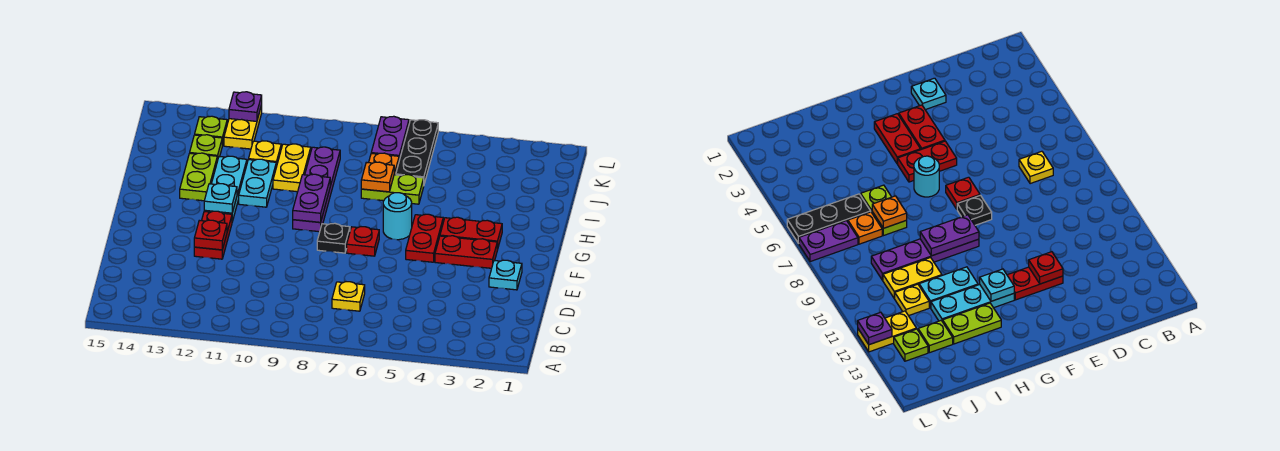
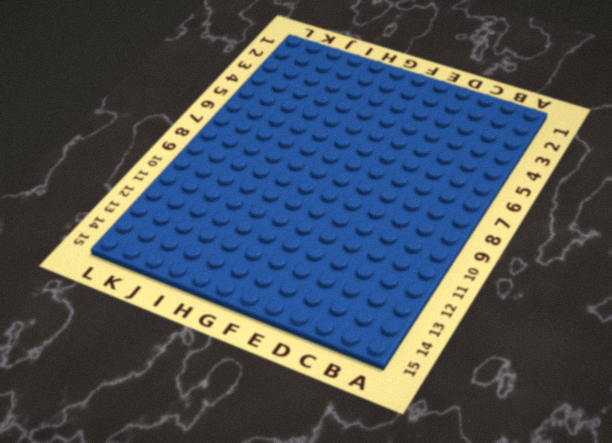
none -> yellow 1x1 plate [332,282,365,311]
none -> cyan 1x1 plate [489,260,522,290]
none -> red 1x2 plate [194,211,232,259]

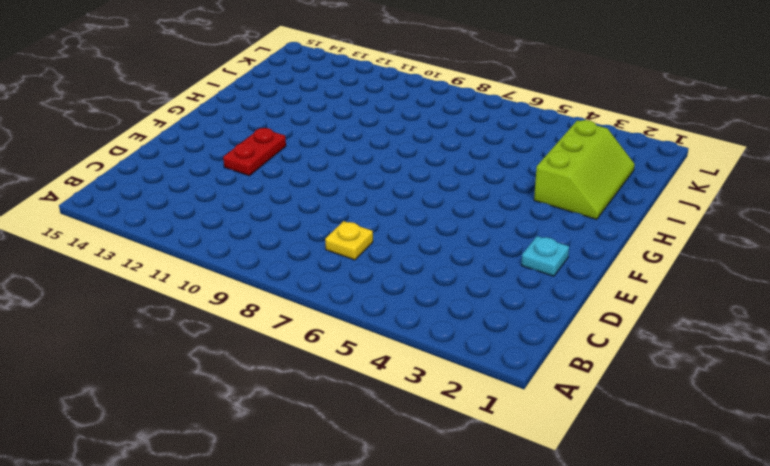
lime 2x3 slope [534,120,635,219] -> none
none -> red 1x2 plate [435,236,497,268]
none -> red 1x2 plate [406,214,443,262]
none -> red 1x1 plate [347,227,379,256]

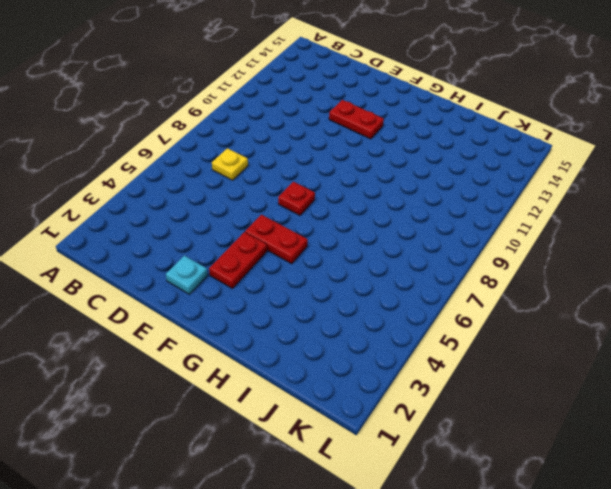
none -> black 1x1 plate [317,223,350,253]
none -> red 1x2 plate [440,217,502,250]
none -> cyan 1x1 round brick [383,193,412,240]

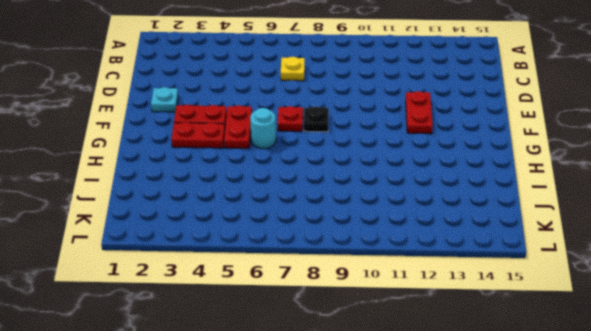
none -> purple 1x4 plate [293,147,340,232]
none -> cyan 1x3 plate [204,156,247,222]
none -> cyan 1x2 plate [239,159,276,207]

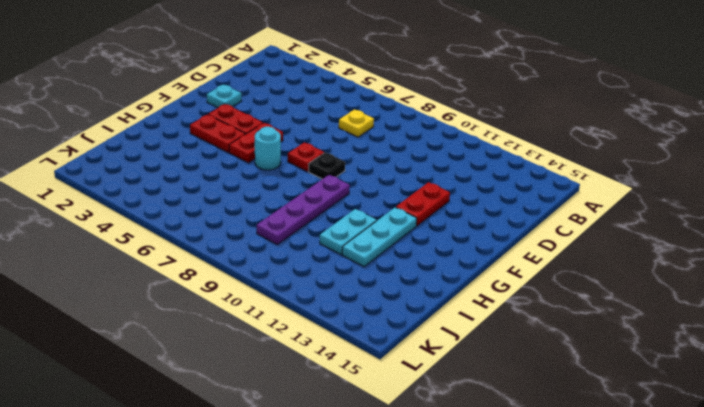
none -> lime 1x2 plate [180,153,217,201]
none -> lime 1x2 plate [361,175,424,204]
none -> yellow 1x2 plate [273,144,311,192]

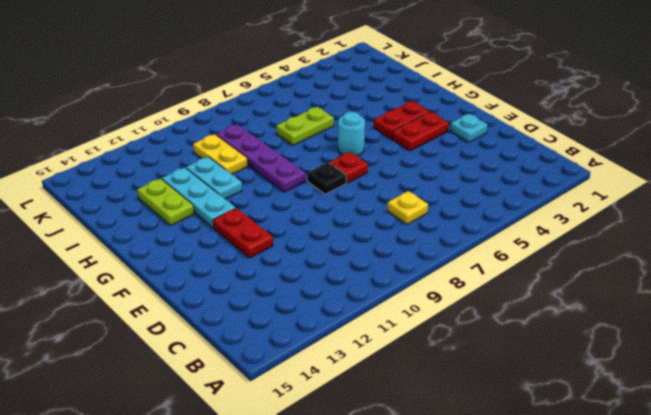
none -> red 1x2 plate [406,214,443,262]
none -> black 1x3 plate [396,120,438,184]
none -> orange 1x1 plate [369,153,399,175]

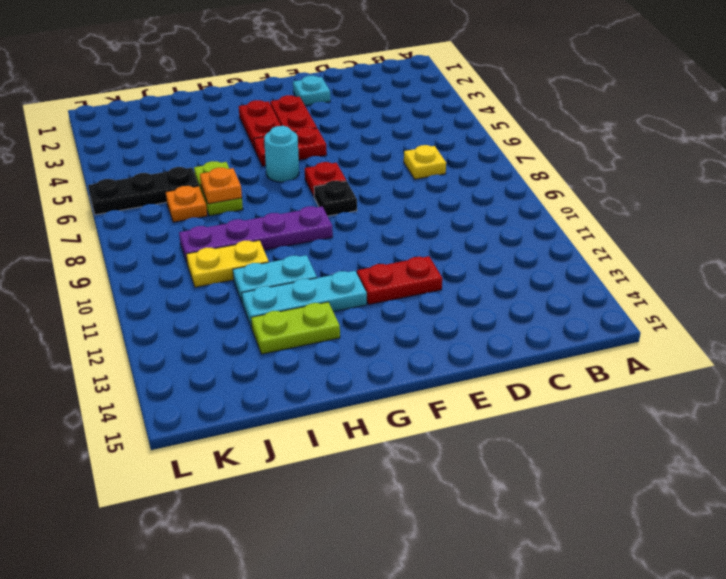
none -> yellow 1x1 plate [249,141,281,167]
none -> lime 1x1 plate [190,135,222,161]
none -> purple 1x2 plate [371,116,409,160]

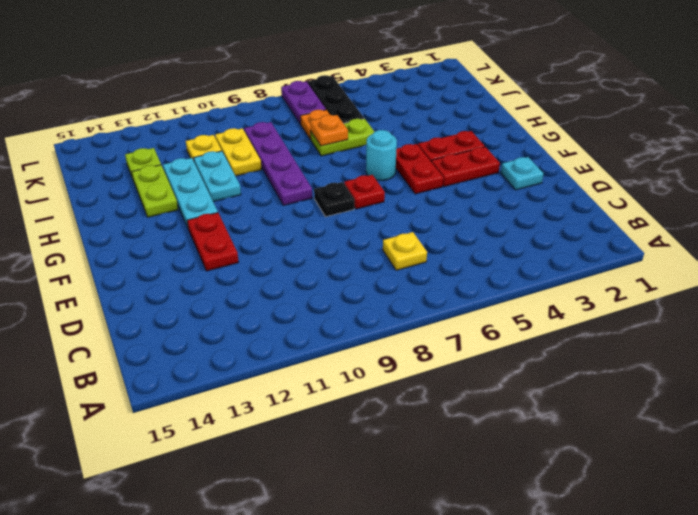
none -> yellow 1x2 plate [224,105,262,149]
none -> lime 1x1 plate [195,116,227,146]
none -> red 1x1 plate [194,220,227,250]

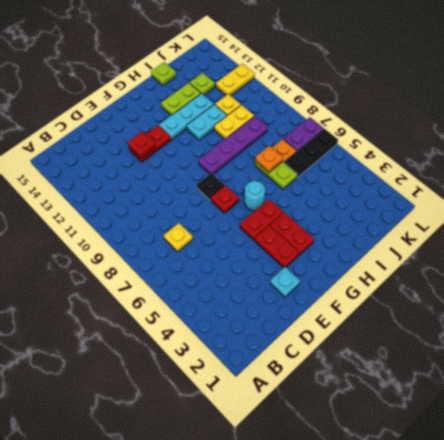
lime 1x1 plate [151,62,176,86] -> lime 1x1 plate moved to [195,116,227,146]
none -> purple 1x2 plate [293,174,330,222]
none -> cyan 1x1 plate [204,184,237,213]
none -> purple 1x1 plate [229,92,262,121]

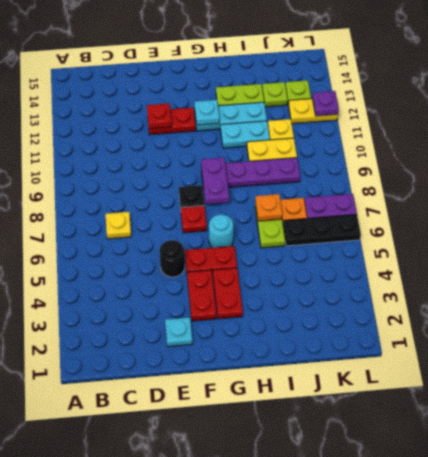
black 1x1 round brick [159,240,185,277] -> none
purple 1x2 plate [201,158,229,204] -> purple 1x2 plate turned to [293,174,330,222]

